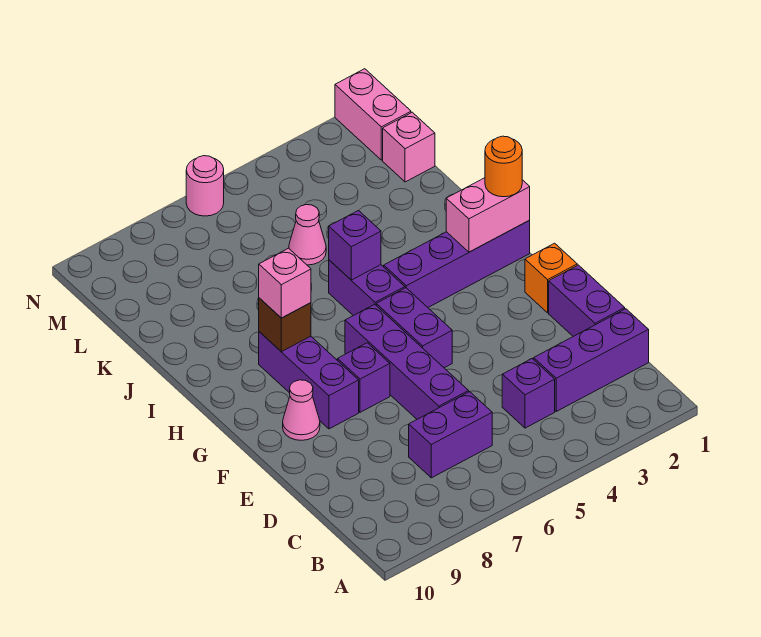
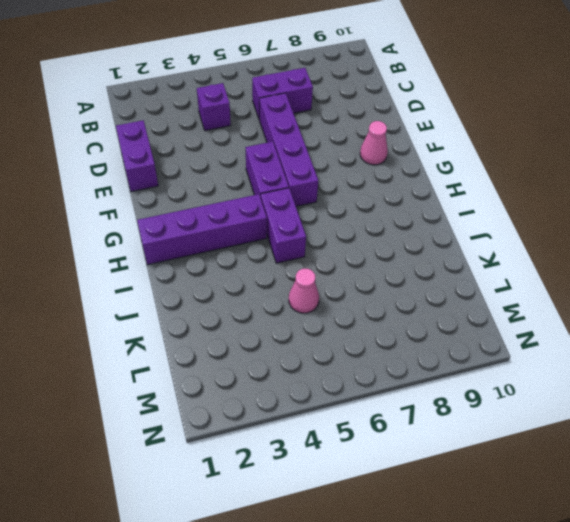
none -> purple 1x3 brick [534,309,649,411]
none -> orange 1x1 brick [525,243,577,313]
none -> purple 1x1 brick [338,343,390,412]

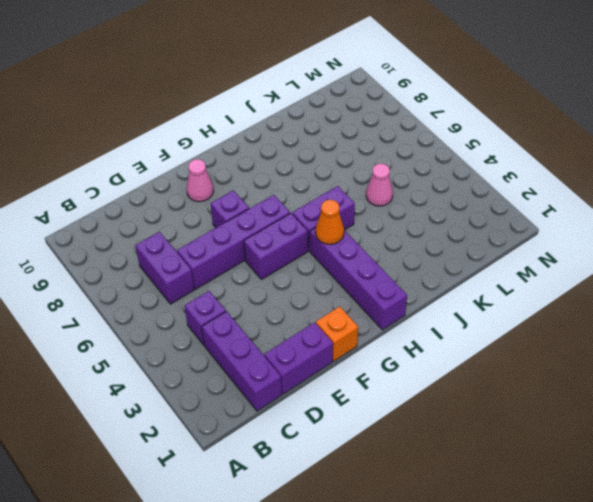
orange 1x1 cone [315,200,344,244] -> none
none -> purple 1x3 brick [259,332,359,429]
none -> pink 1x1 brick [383,112,435,182]
none -> pink 1x2 brick [335,69,411,160]

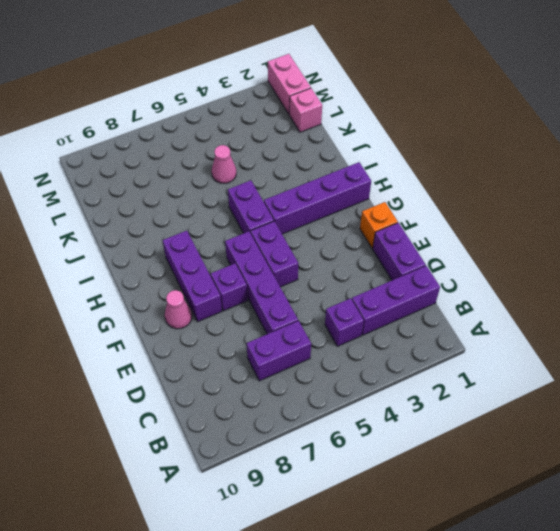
none -> pink 1x1 round brick [186,156,224,216]
none -> pink 1x2 brick [446,178,530,252]
none -> brown 1x1 brick [259,298,311,352]

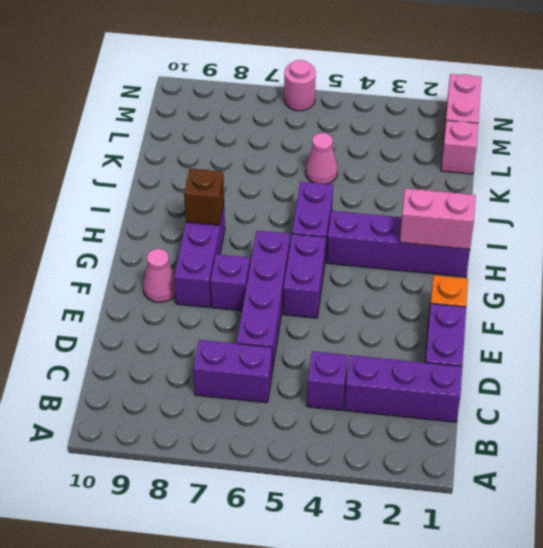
none -> purple 1x1 brick [329,211,381,280]
none -> orange 1x1 round brick [485,136,522,197]
none -> pink 1x1 brick [259,248,311,318]

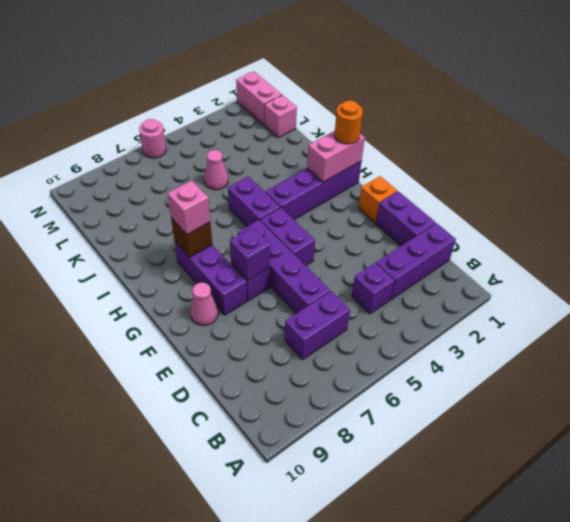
purple 1x1 brick [230,227,270,280] -> purple 1x1 brick moved to [329,211,381,280]

